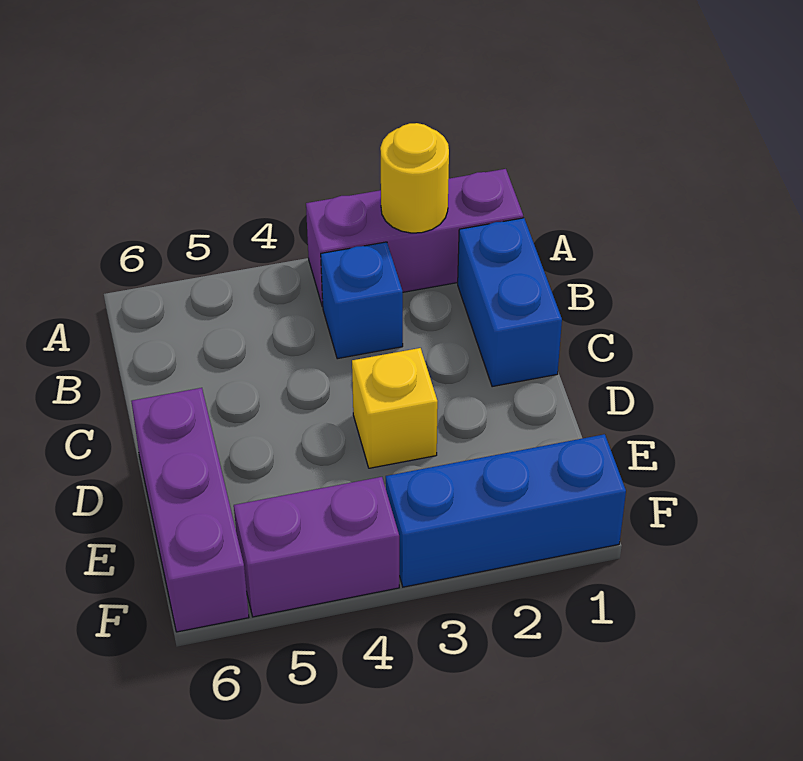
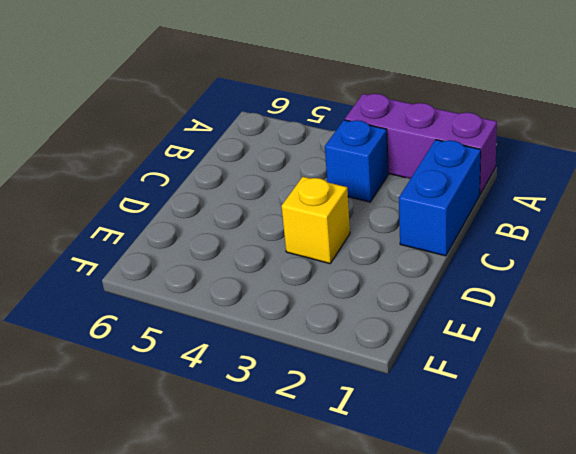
none -> purple 1x3 brick [131,388,249,632]
none -> blue 1x3 brick [386,434,626,587]

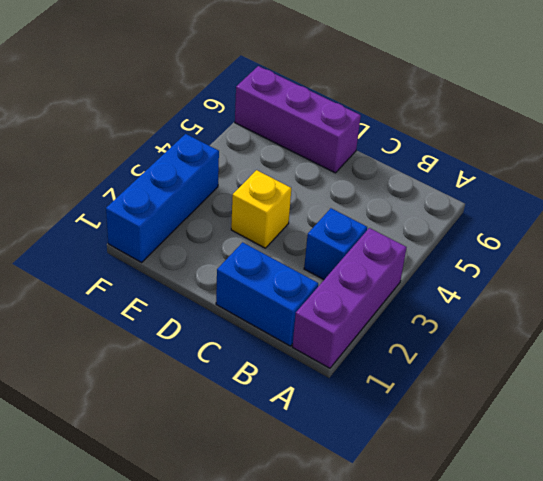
none -> purple 1x2 brick [234,477,399,617]
none -> yellow 1x1 round brick [380,123,449,233]

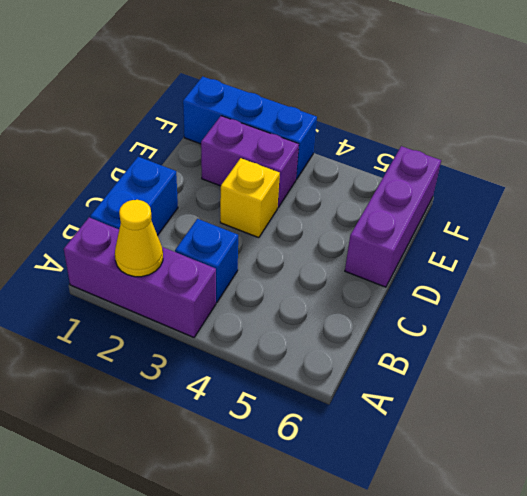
yellow 1x1 cone [115,200,163,277] -> yellow 1x1 round brick [380,123,449,233]
purple 1x2 brick [201,116,299,207] -> purple 1x2 brick moved to [234,477,399,617]

